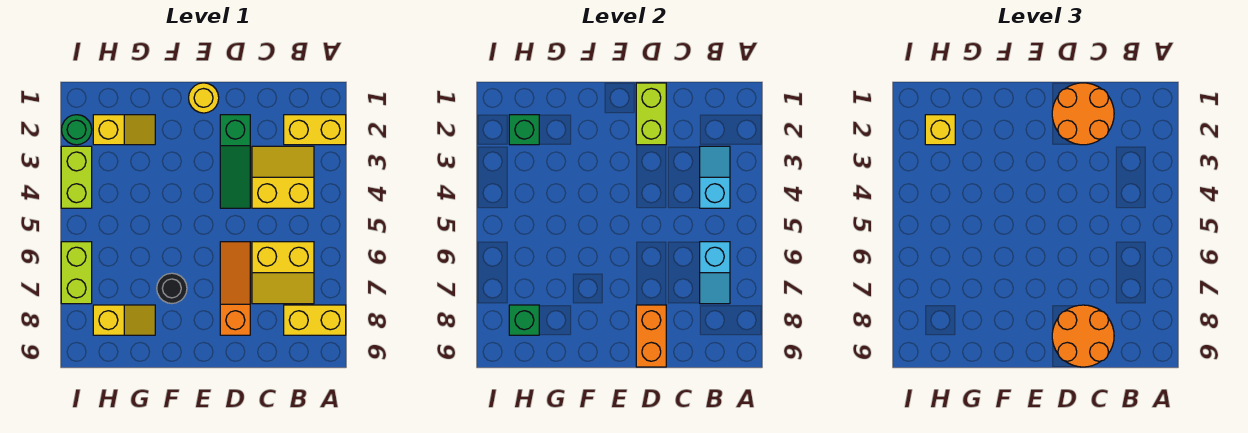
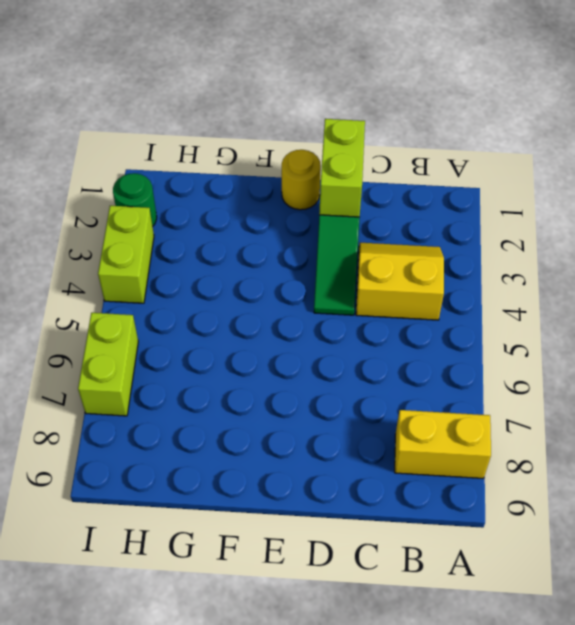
none -> yellow 1x2 brick [284,115,346,145]
none -> yellow 2x2 slope [252,242,314,304]
none -> orange 1x3 slope [220,242,250,335]

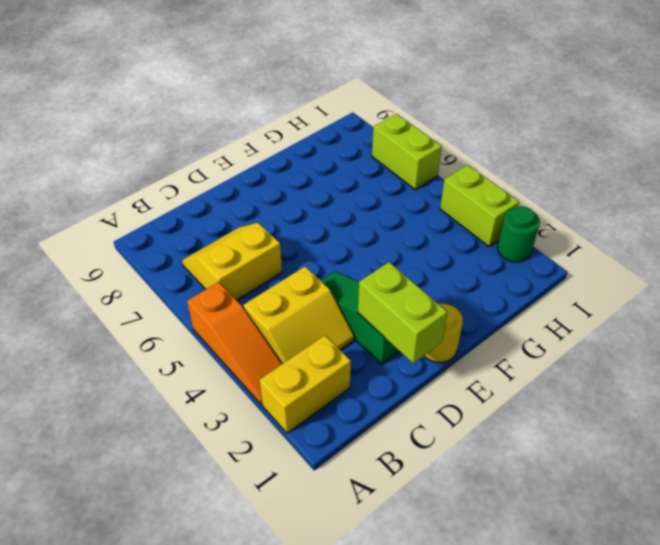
orange 1x3 slope [187,282,282,405] -> orange 1x3 slope moved to [220,242,250,335]
none -> yellow 1x2 brick [284,305,346,335]
none -> black 1x1 round brick [157,273,187,304]
none -> yellow 1x2 slope [93,115,155,145]

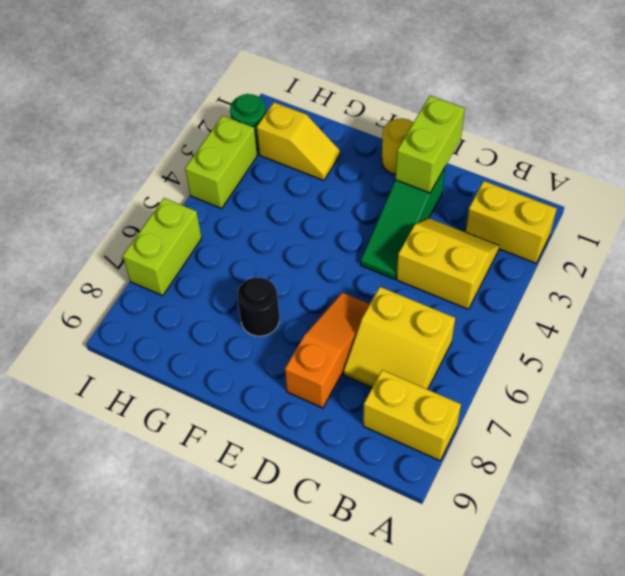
none -> yellow 1x2 slope [93,305,155,335]
none -> cyan 1x2 slope [700,146,730,208]
none -> cyan 1x2 slope [700,242,730,304]

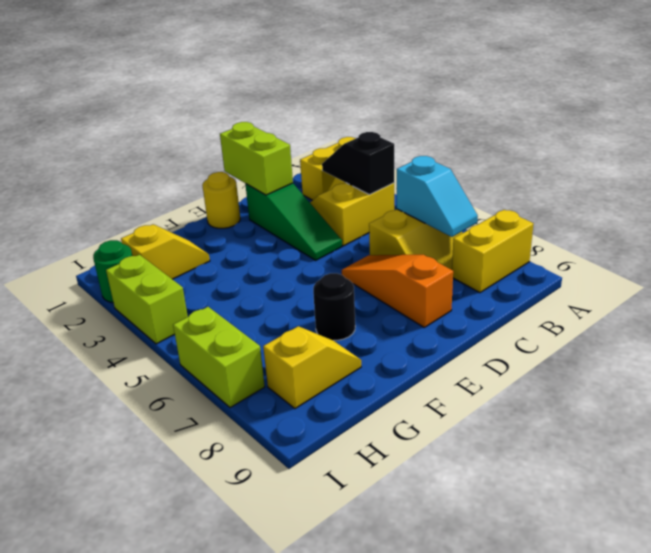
black 1x2 slope [322,132,394,195] -> cyan 1x2 slope [700,146,730,208]
none -> orange 1x2 brick [636,305,666,367]
none -> green 1x1 brick [509,115,539,145]
none -> green 1x1 brick [509,305,539,335]

